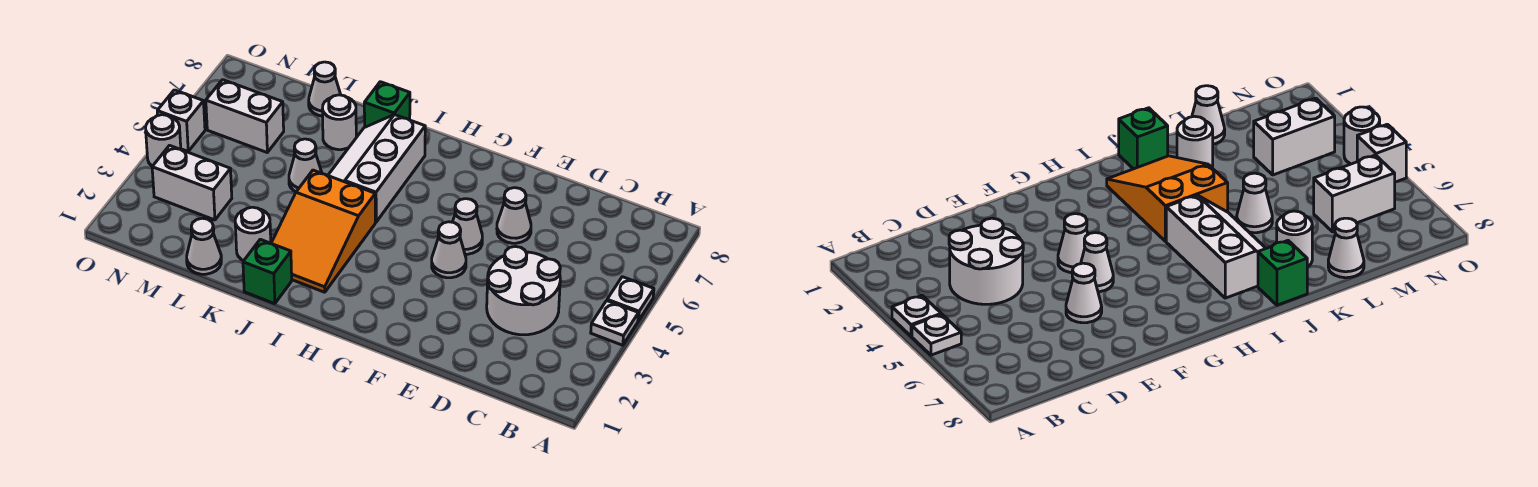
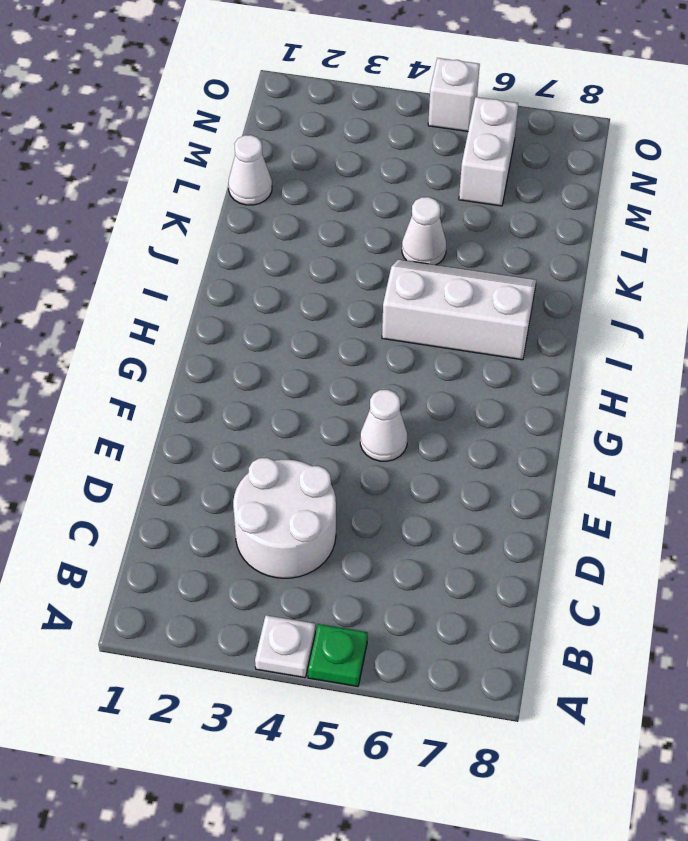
green 1x1 plate [308,624,368,686] -> white 1x1 plate [607,277,654,321]
none -> white 1x1 cone [497,188,531,243]
none -> white 1x1 cone [432,222,466,278]
none -> orange 2x3 slope [271,170,375,292]

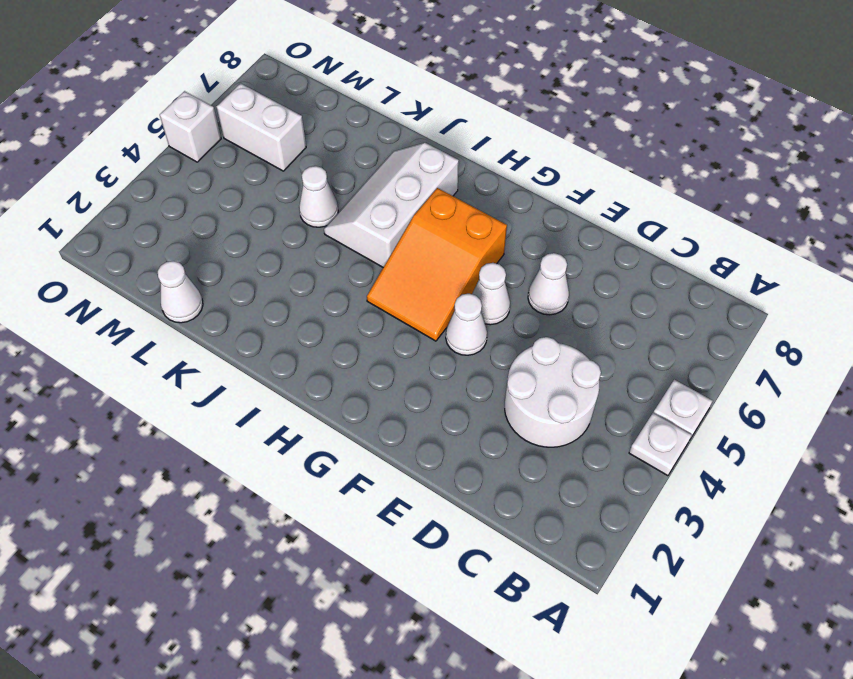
orange 2x3 slope [367,188,507,341] -> orange 2x3 slope moved to [271,170,375,292]
none -> green 1x1 brick [243,239,292,304]
none -> green 1x1 brick [364,82,410,127]
none -> white 1x1 round brick [235,207,271,261]

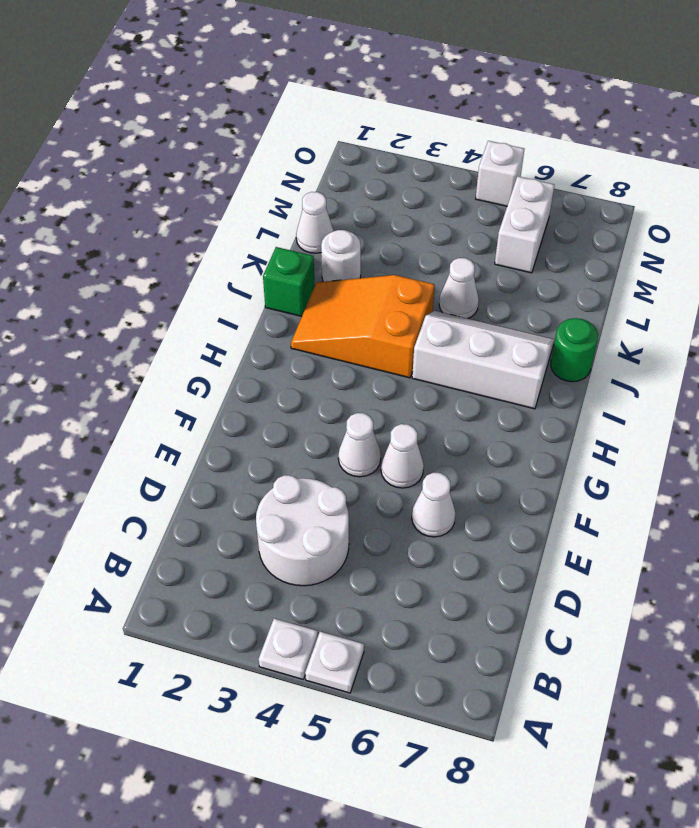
green 1x1 round brick [551,318,598,382] -> green 1x1 brick [364,82,410,127]
none -> white 1x1 round brick [322,95,356,150]
none -> white 1x1 cone [309,62,341,116]
none -> white 1x2 brick [152,146,232,220]

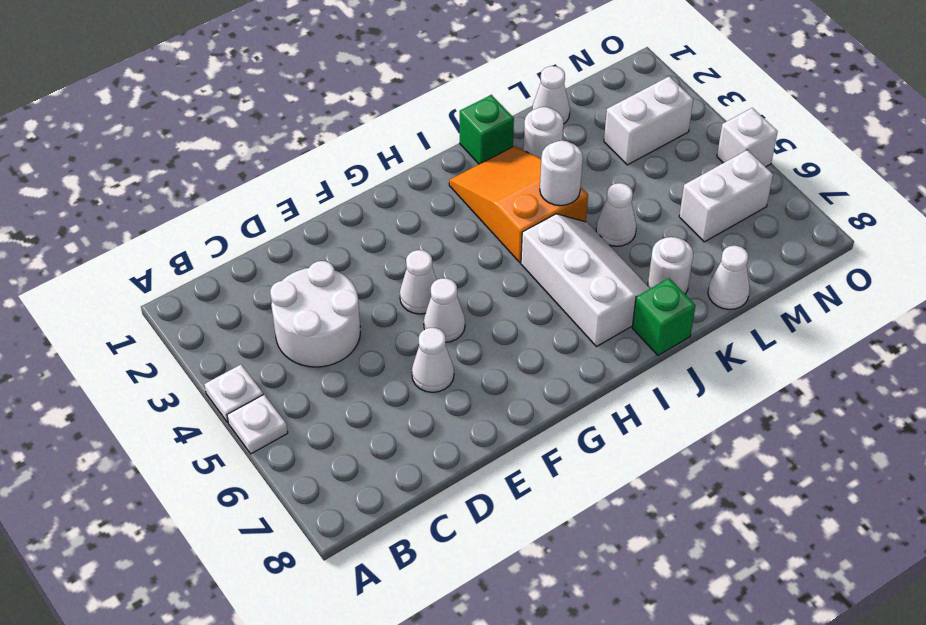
white 1x1 round brick [540,141,583,206] -> white 1x1 round brick moved to [146,115,181,166]

